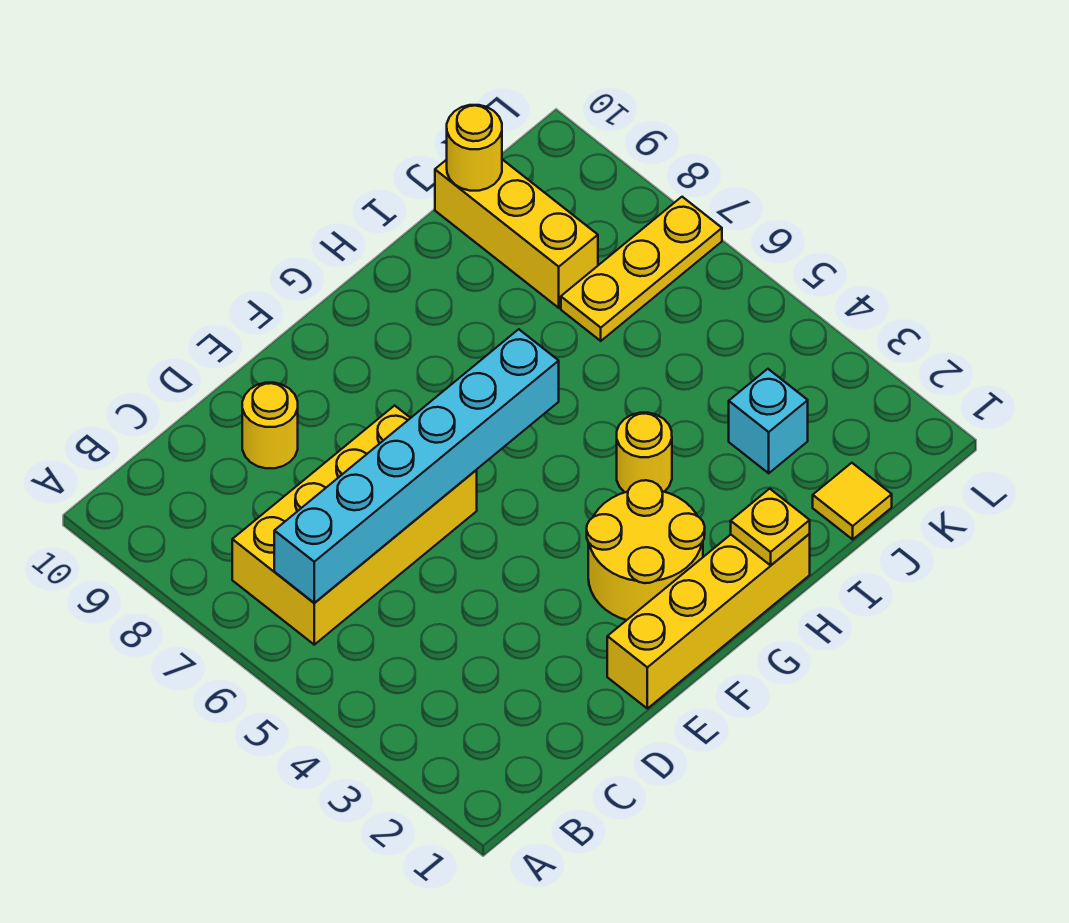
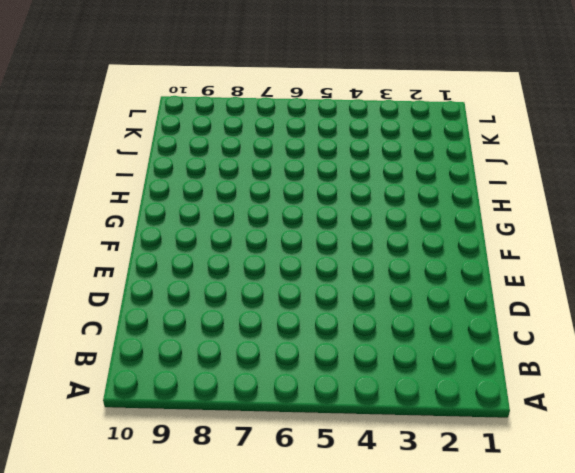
none -> yellow 2x4 brick [232,406,477,645]
none -> yellow 1x1 round brick [242,383,298,468]
none -> yellow 1x4 brick [607,534,810,709]

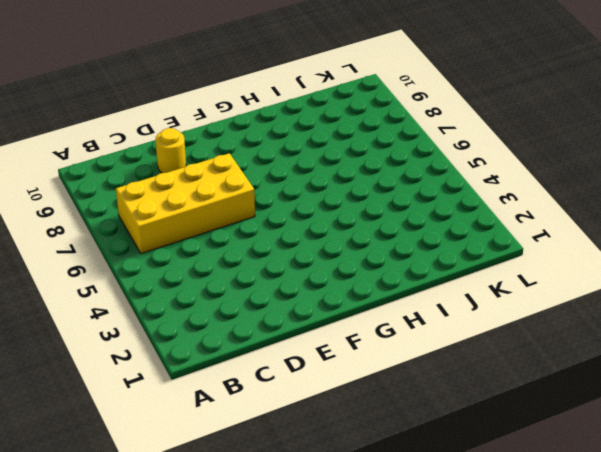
none -> yellow 1x4 brick [607,534,810,709]
none -> yellow 2x2 round brick [587,480,705,620]
none -> yellow 1x1 round brick [617,413,672,492]

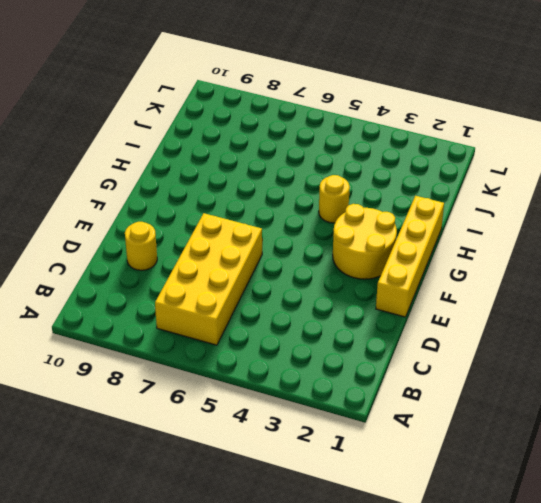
none -> yellow 1x1 tile [813,463,892,539]
none -> cyan 1x1 brick [729,369,808,473]
none -> yellow 1x3 plate [561,197,722,341]

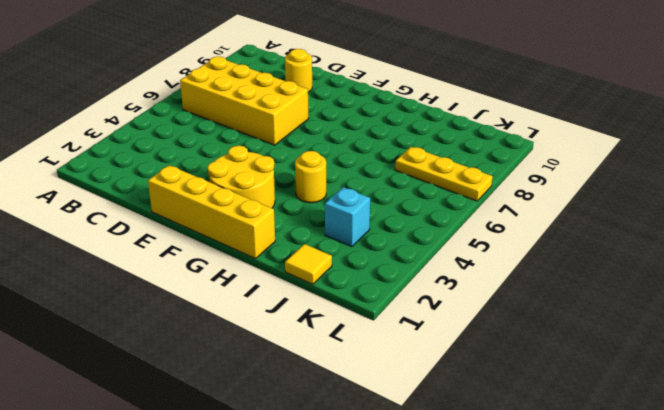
none -> yellow 1x3 brick [435,159,598,308]
none -> cyan 1x6 brick [274,329,559,603]
none -> yellow 1x1 plate [731,489,810,565]

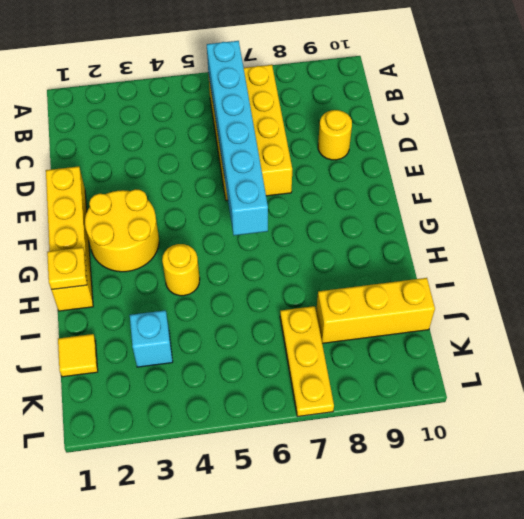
none -> yellow 1x1 round brick [447,105,502,191]

